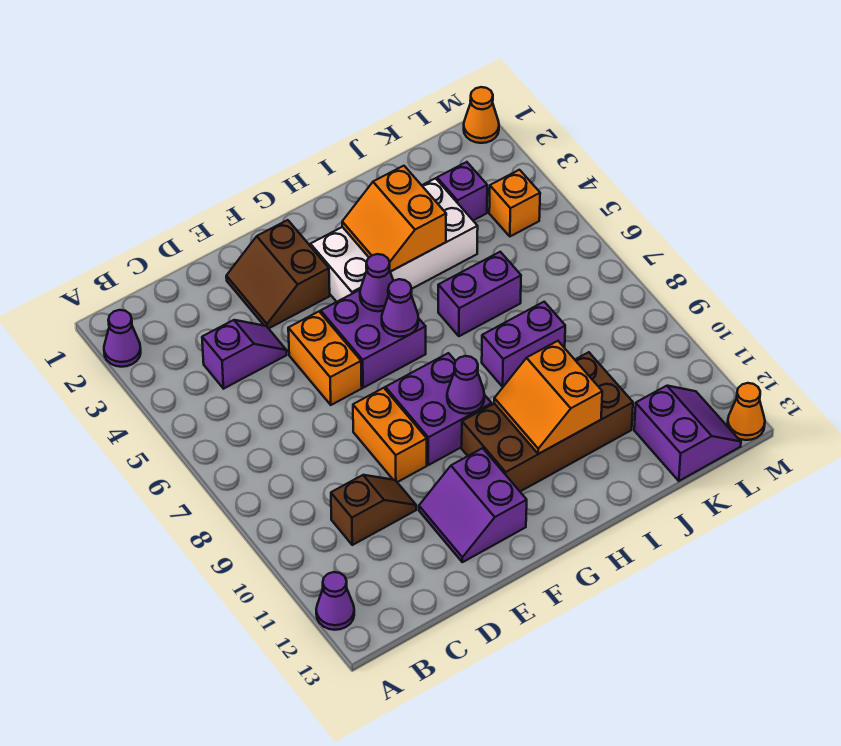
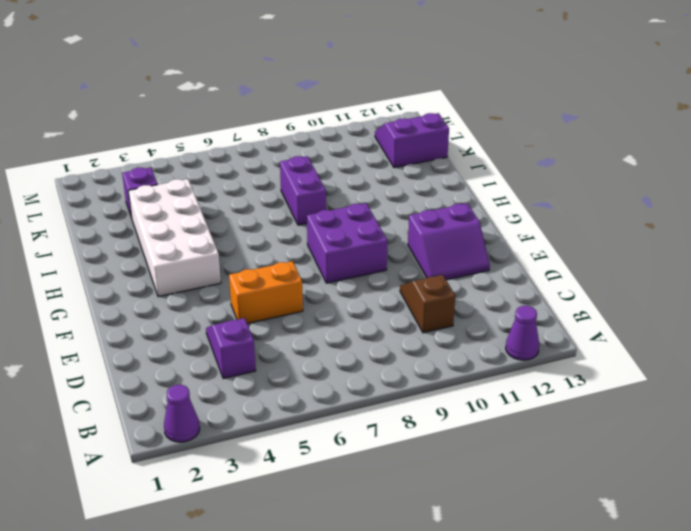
none -> brown 2x2 slope [226,220,330,329]
none -> orange 1x2 brick [353,388,427,482]
none -> purple 2x2 brick [321,290,426,388]

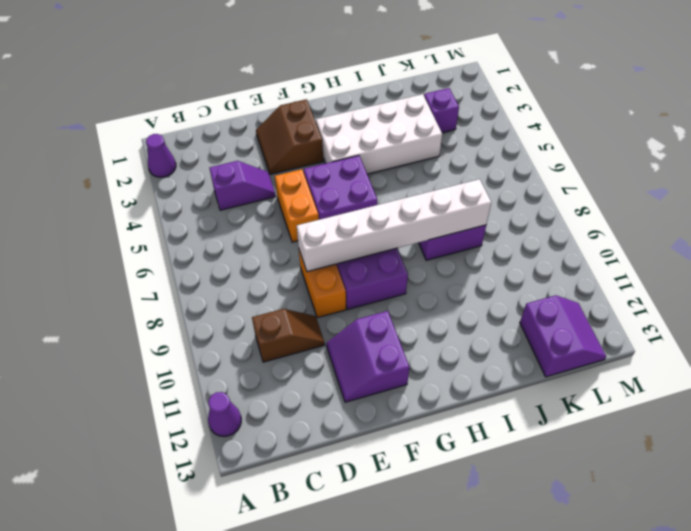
white 1x6 brick [297,179,491,272] -> none
none -> brown 2x4 brick [462,352,633,491]
none -> purple 1x2 brick [438,252,521,336]
none -> orange 1x1 brick [489,170,540,236]

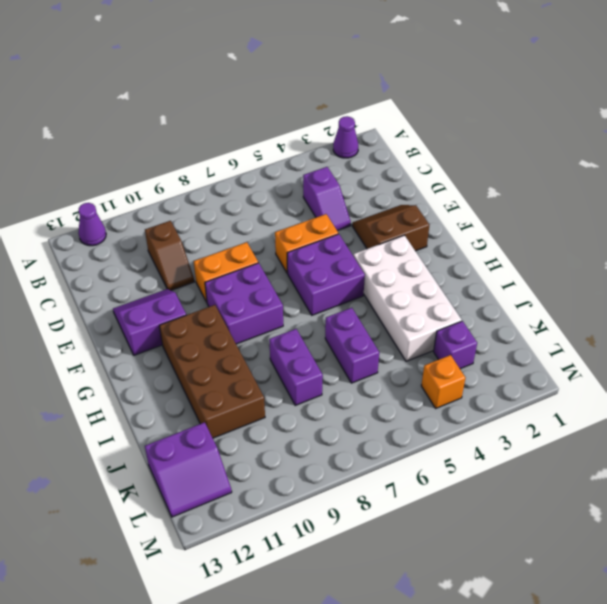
none -> orange 1x1 cone [464,87,499,143]
none -> orange 1x1 cone [728,383,765,440]
none -> purple 1x1 cone [360,254,393,311]

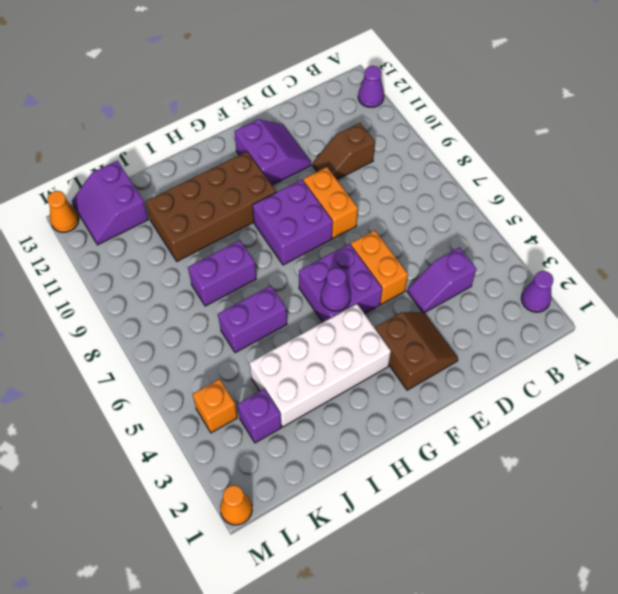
none -> purple 1x1 cone [382,279,418,337]
none -> purple 1x1 cone [447,356,484,414]
none -> orange 2x2 slope [342,166,446,272]

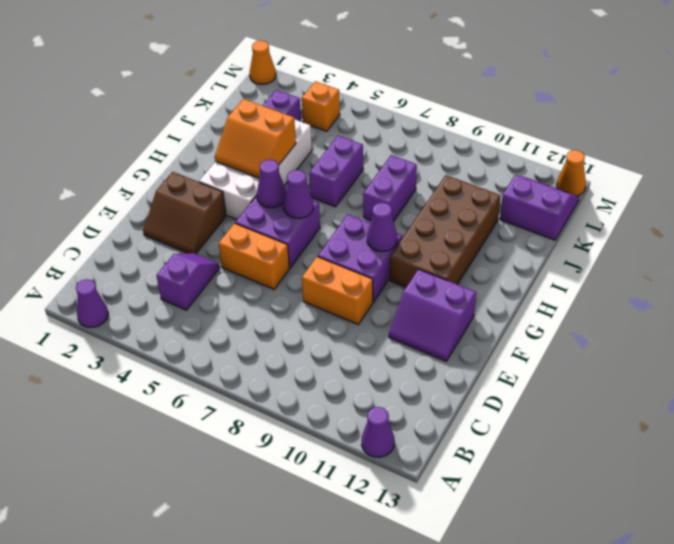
none -> brown 1x2 slope [331,475,416,545]
none -> orange 2x2 slope [494,341,602,454]

